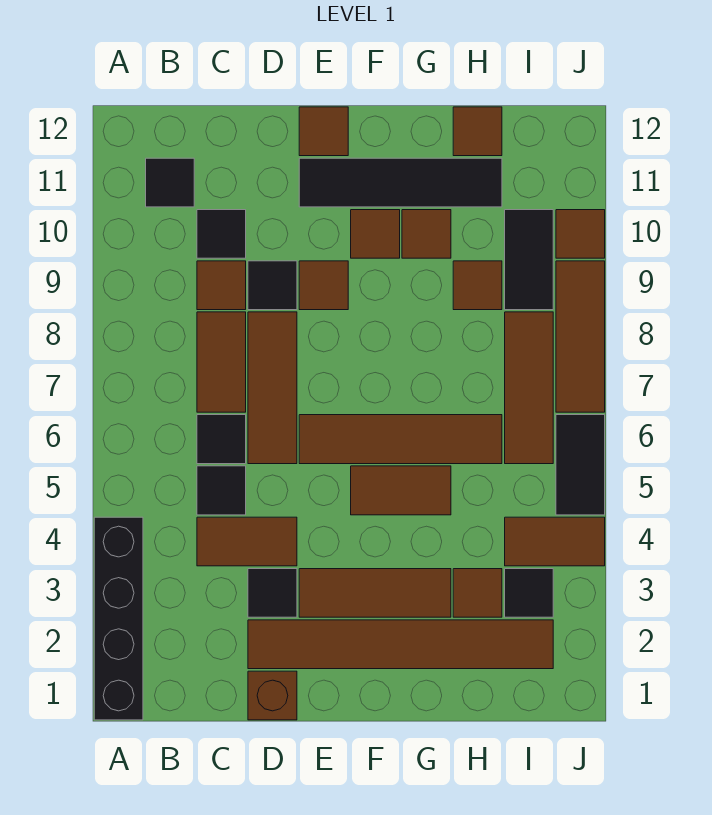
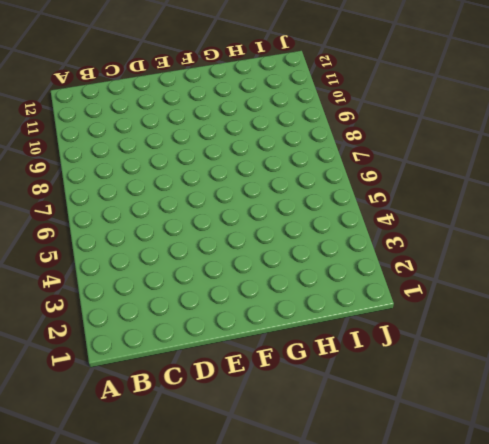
none -> black 1x4 brick [94,517,143,720]
none -> black 1x1 tile [146,158,194,207]
none -> brown 1x2 tile [197,517,297,566]
none -> black 1x1 tile [197,466,246,515]

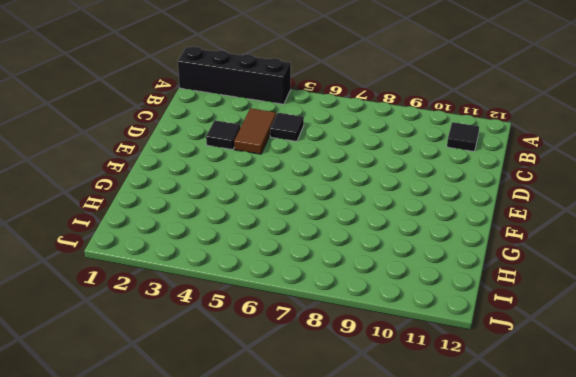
none -> black 1x1 tile [197,415,246,464]
none -> brown 1x2 tile [197,312,246,412]
none -> brown 1x1 tile [197,261,246,310]
none -> black 1x1 tile [197,210,246,258]

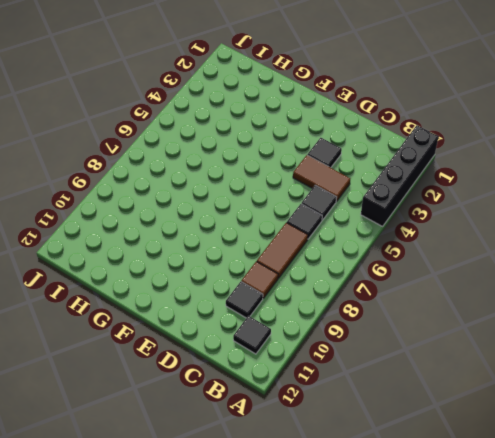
none -> brown 1x1 brick [248,671,297,720]
none -> brown 1x6 tile [248,620,553,669]
none -> brown 1x3 tile [248,312,297,464]
none -> black 1x1 tile [248,261,297,310]

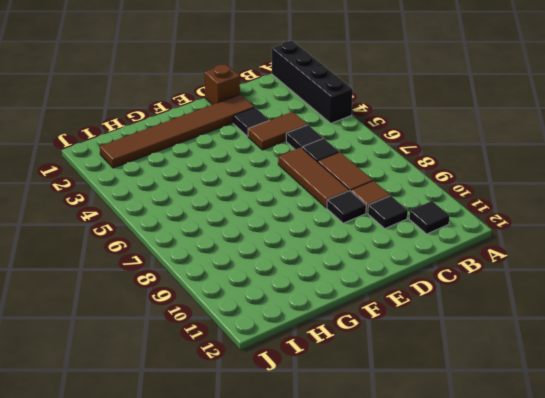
none -> brown 1x3 tile [299,569,451,617]
none -> brown 1x4 tile [299,415,502,464]
none -> brown 1x1 tile [299,261,348,310]
none -> black 1x4 tile [299,158,502,207]

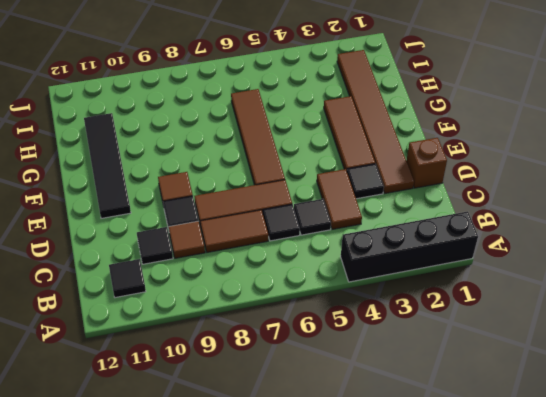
none -> brown 1x1 tile [299,107,348,156]
none -> brown 1x2 tile [351,466,451,515]
none -> brown 1x1 tile [351,210,400,258]
none -> brown 1x1 tile [402,210,451,258]

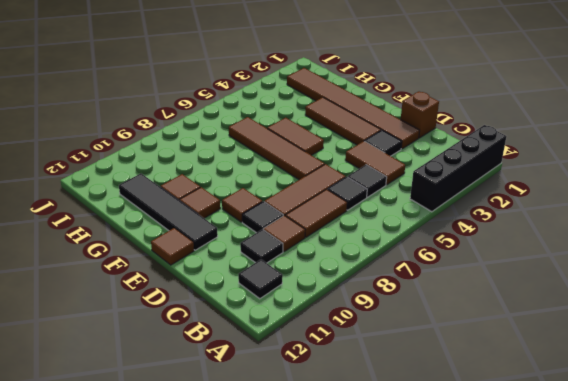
none -> brown 1x1 tile [453,569,502,617]
none -> brown 1x1 tile [453,261,502,310]
none -> brown 1x1 tile [453,107,502,156]
none -> black 1x1 tile [505,569,553,617]

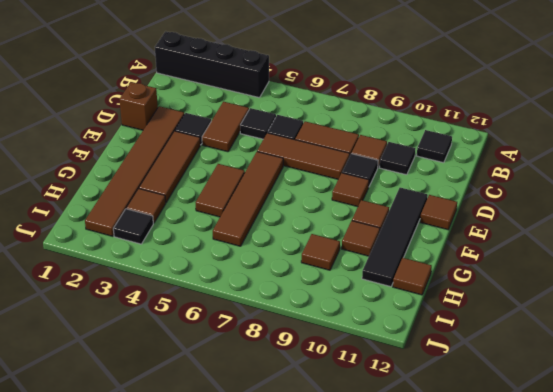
none -> brown 1x2 tile [505,517,605,566]
none -> brown 1x3 tile [505,312,553,464]
none -> black 1x2 tile [505,210,553,310]
none -> black 1x2 tile [556,415,605,515]

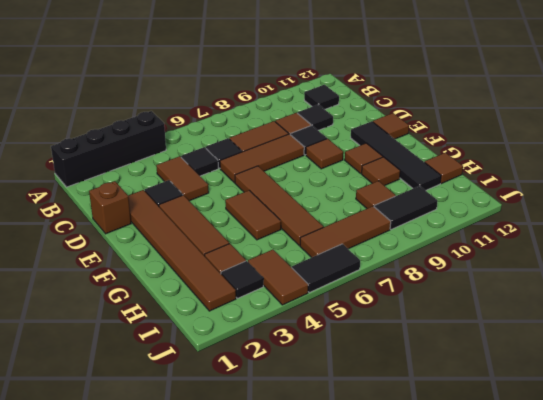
none -> brown 1x3 tile [556,261,605,412]
none -> brown 1x1 tile [556,210,605,258]

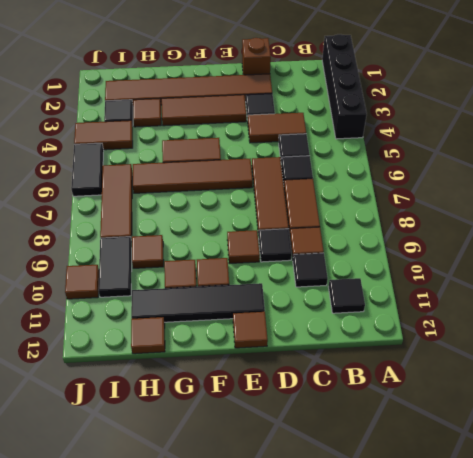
none -> brown 1x3 tile [556,261,605,412]

